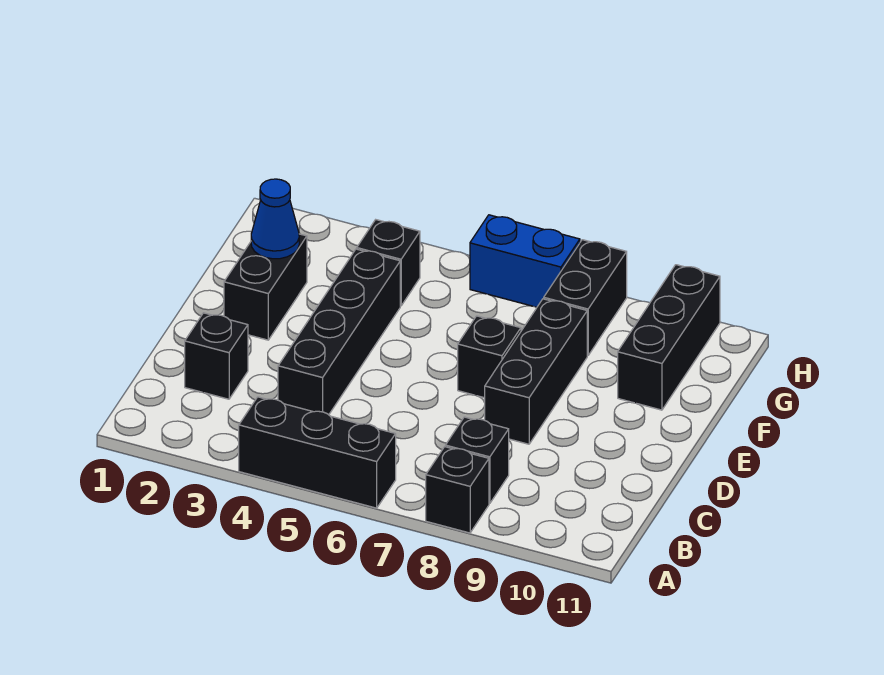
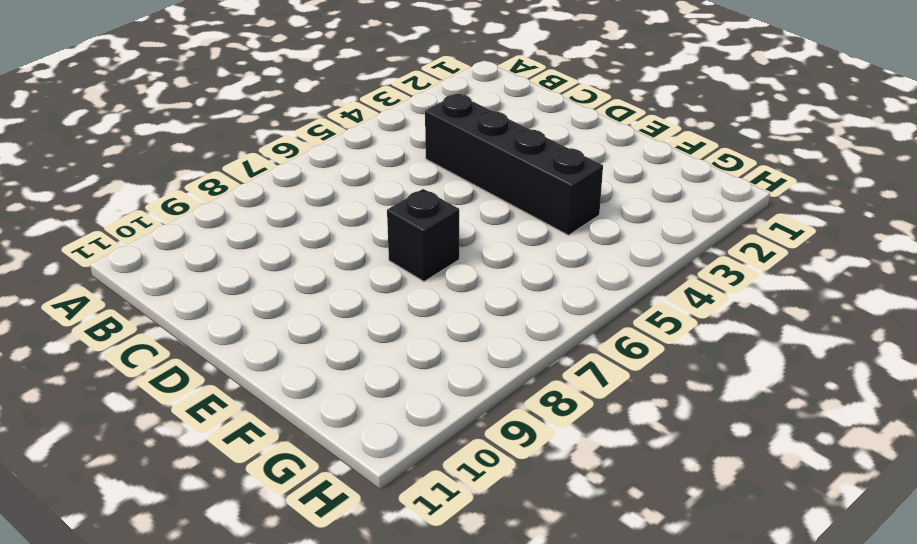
none -> black 1x3 brick [239,397,396,508]
none -> black 1x1 brick [426,447,489,533]
none -> black 1x1 brick [445,417,509,503]

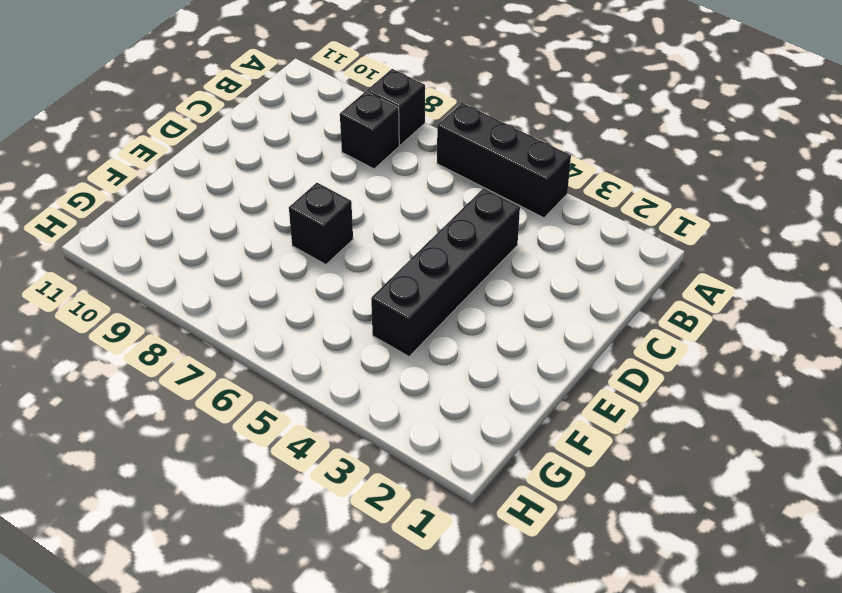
none -> black 1x1 brick [185,313,248,399]
none -> black 1x3 brick [485,299,587,444]
none -> black 1x2 brick [224,234,307,340]

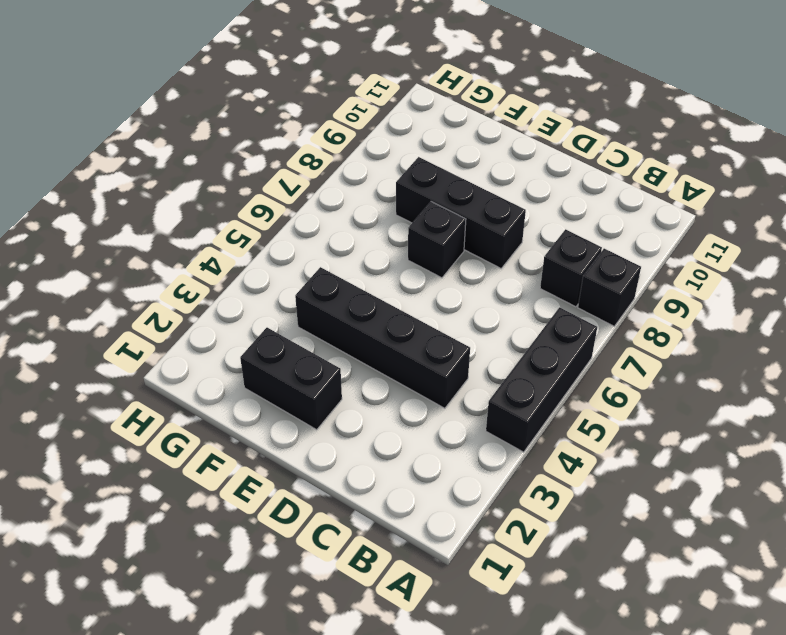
none -> black 1x1 brick [185,313,248,399]
none -> black 1x3 brick [618,265,720,410]
none -> black 1x1 brick [357,220,420,306]

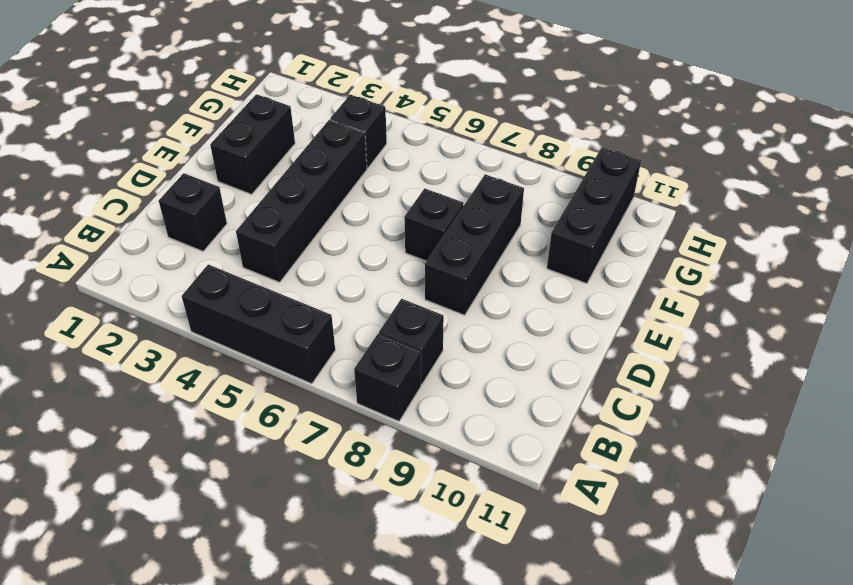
none -> black 1x2 brick [544,240,627,356]
none -> blue 1x2 brick [470,215,580,307]
none -> blue 1x1 cone [251,179,299,259]

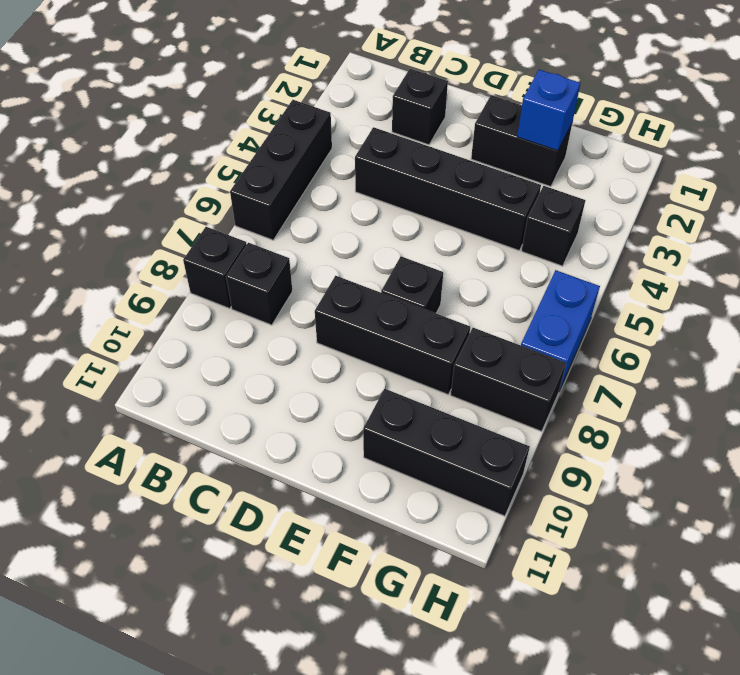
blue 1x1 brick [517,70,580,151] -> blue 1x1 cone [251,179,299,259]

